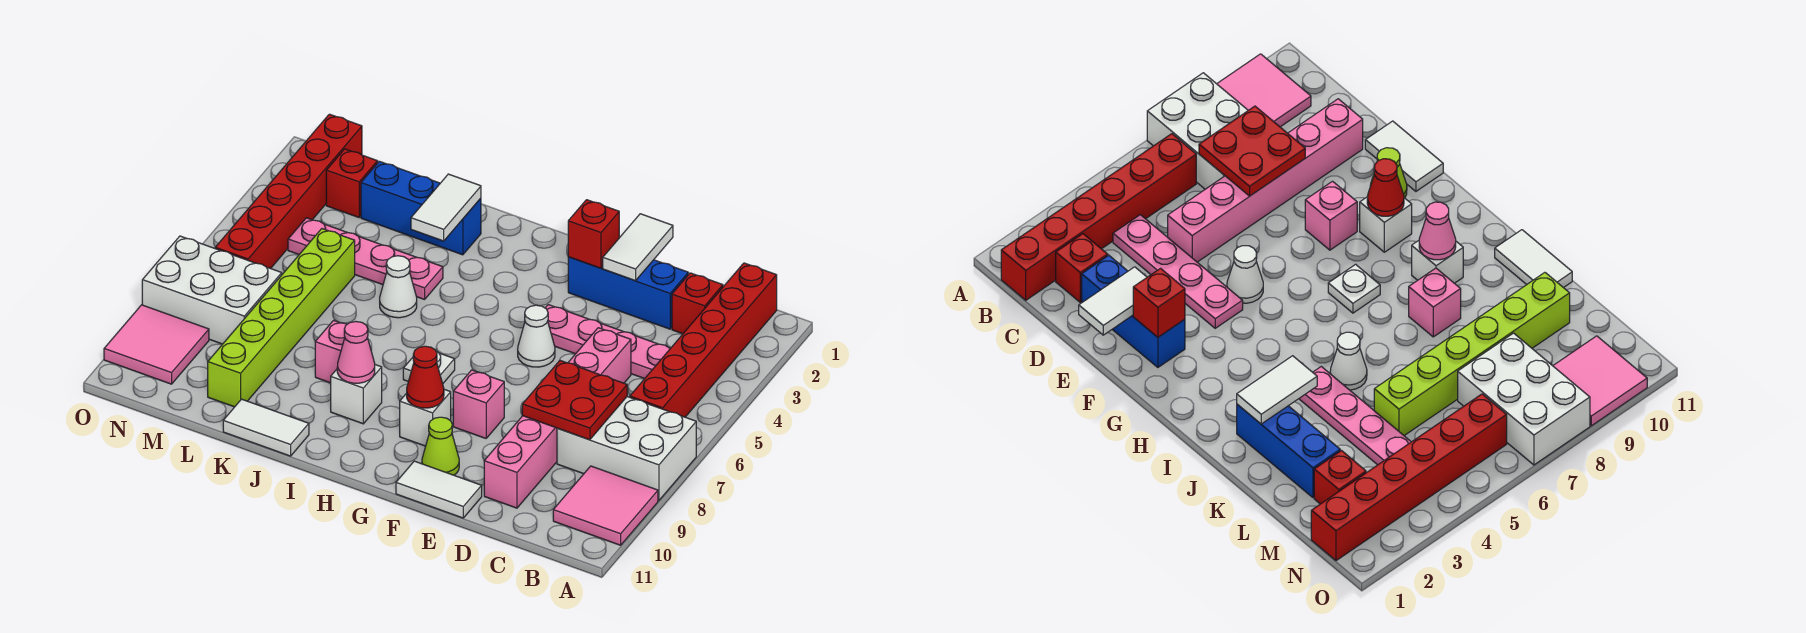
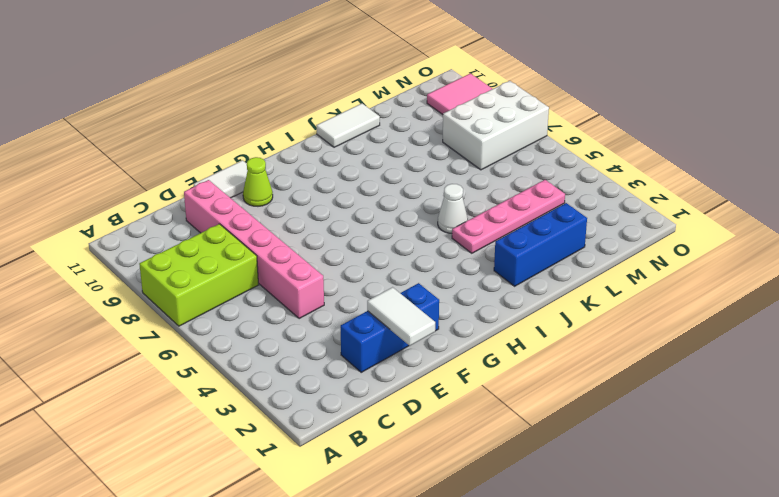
lime 2x3 brick [139,224,259,326] -> white 2x3 brick [557,397,696,501]
none -> pink 2x2 tile [553,466,658,545]
none -> red 1x6 brick [630,263,777,417]
none -> red 1x1 brick [672,273,723,334]
none -> pink 1x4 plate [546,305,670,379]

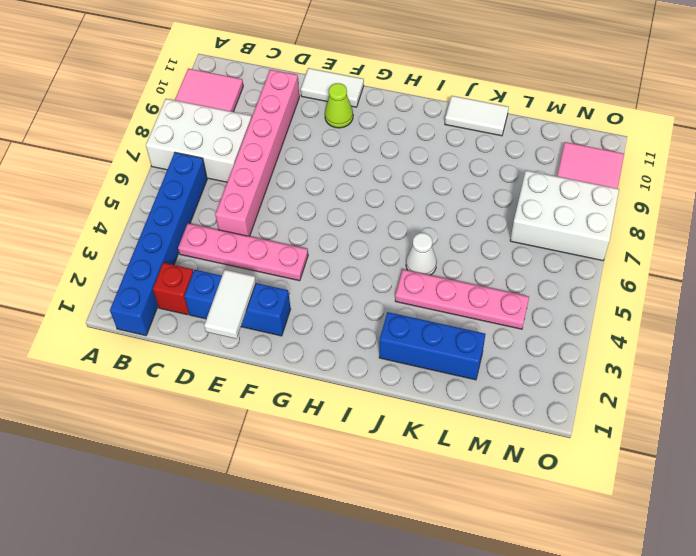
blue 1x6 brick [110,152,207,336] -> red 1x6 brick [630,263,777,417]
none -> white 1x1 cone [518,305,555,367]
none -> pink 1x1 brick [453,370,504,438]
none -> white 1x1 brick [400,389,451,446]
none -> white 1x1 plate [403,351,455,384]

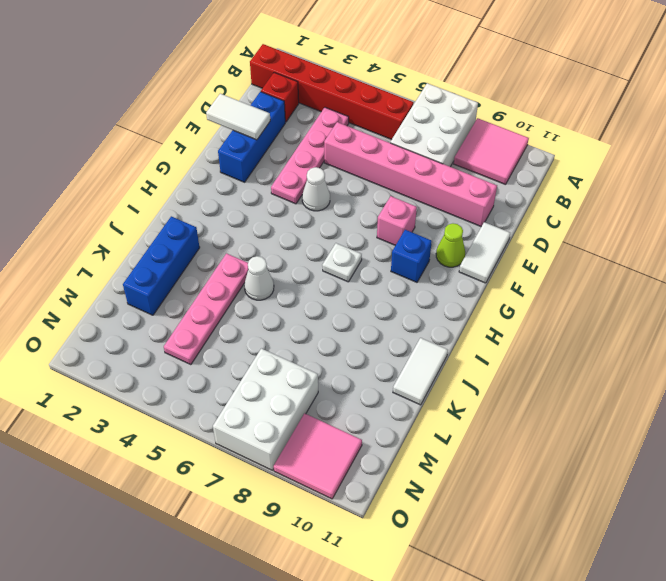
blue 1x1 brick [391,230,432,282] -> white 1x1 brick [400,389,451,446]
none -> white 1x1 brick [331,365,382,424]
none -> pink 1x1 brick [315,320,347,383]
none -> lime 1x6 brick [208,229,355,407]
none -> red 1x1 brick [326,149,378,217]

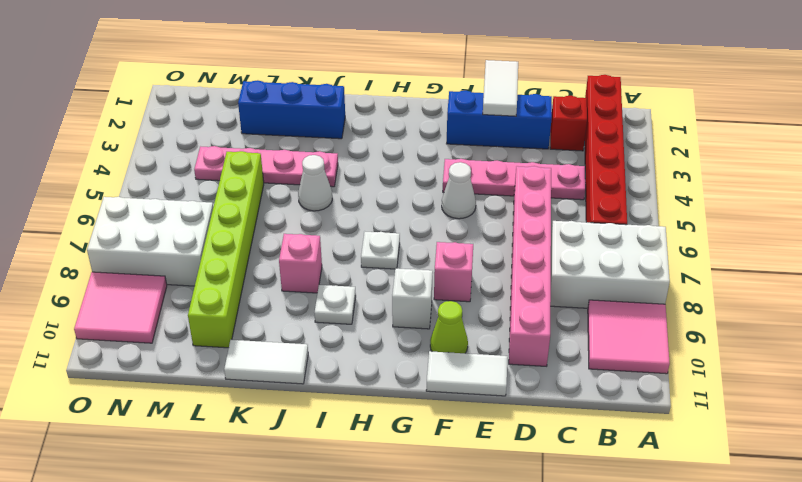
white 1x1 plate [315,285,356,324] -> white 1x1 brick [331,365,382,424]
none -> red 1x1 brick [326,149,378,217]
none -> red 1x6 brick [215,114,362,269]
none -> red 2x2 plate [522,361,627,440]
none -> red 1x1 brick [568,200,619,268]

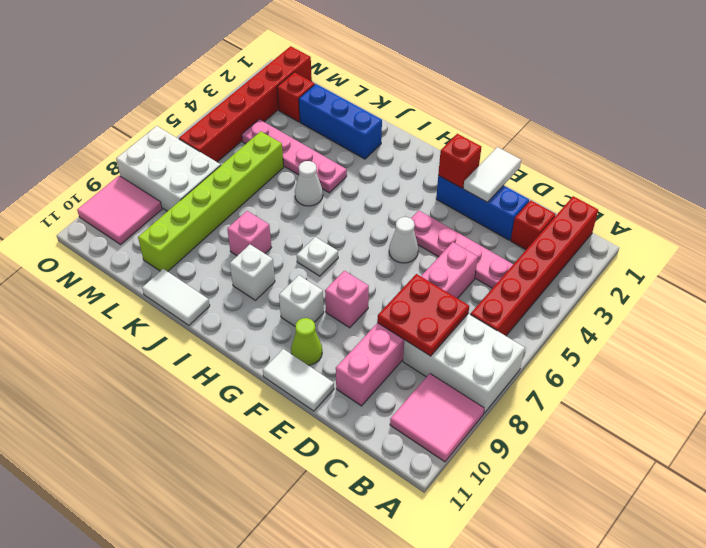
none -> red 1x1 cone [407,346,444,408]
none -> pink 1x1 cone [337,322,375,383]
none -> white 1x2 tile [411,174,481,241]

